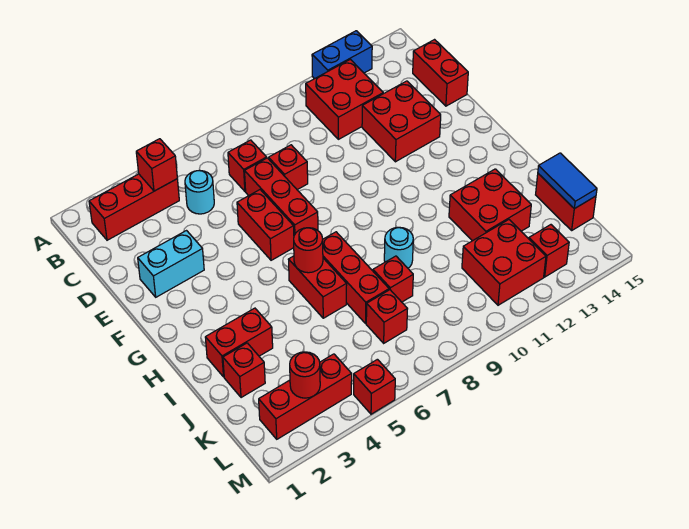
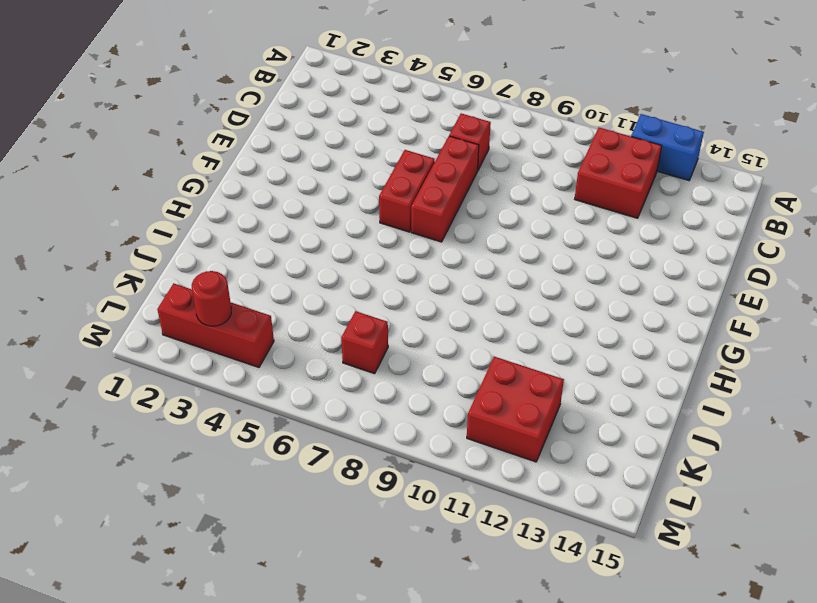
none -> red 1x3 brick [89,174,179,240]
none -> cyan 1x1 round brick [185,171,214,214]
none -> red 1x2 brick [413,40,468,106]

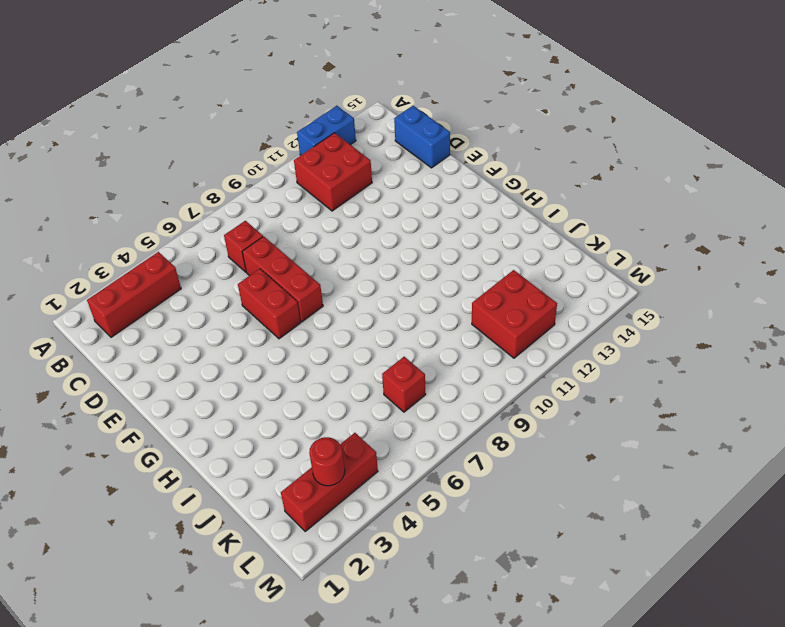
blue 1x2 brick [394,106,450,168] -> red 1x2 brick [413,40,468,106]
none -> cyan 1x1 round brick [185,171,214,214]
none -> red 1x1 brick [269,145,308,190]
none -> red 2x2 brick [362,81,441,162]

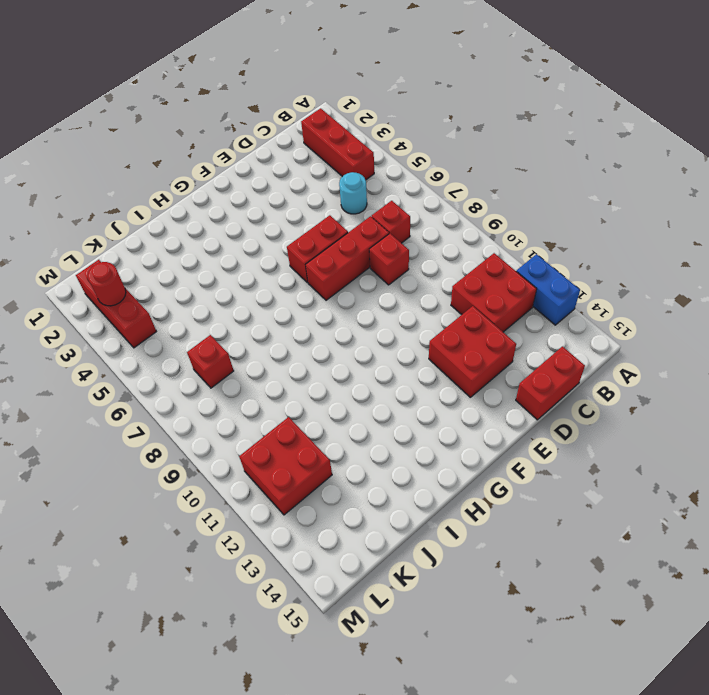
none -> cyan 1x2 brick [138,231,204,297]
none -> red 1x2 brick [288,256,347,318]
none -> red 1x3 brick [323,232,389,323]

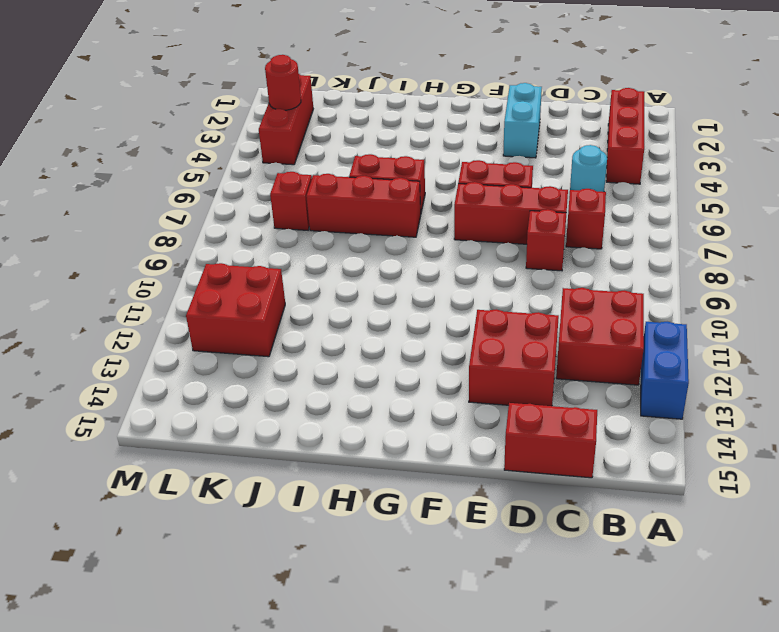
none -> red 1x2 brick [205,308,273,377]
none -> cyan 1x1 round brick [384,227,413,268]
none -> red 2x2 brick [449,169,531,241]

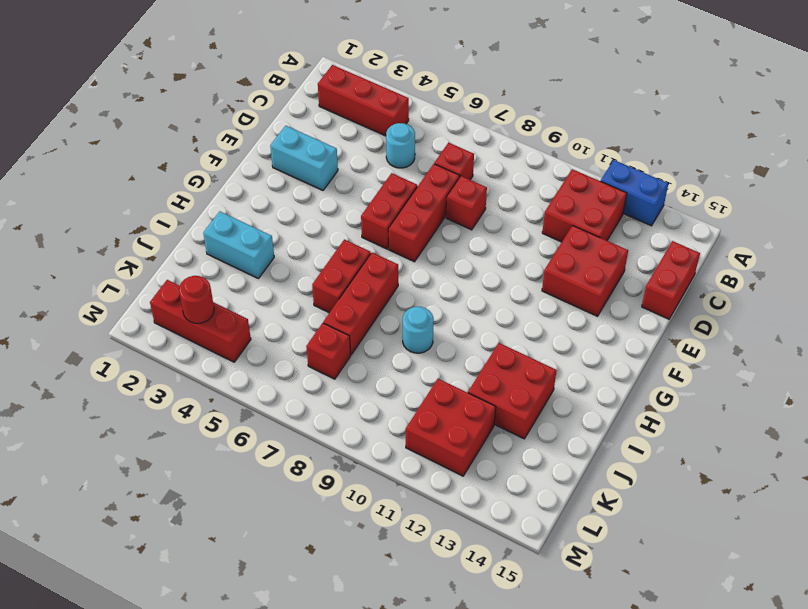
cyan 1x2 brick [203,211,274,278] -> red 1x2 brick [205,308,273,377]
none -> red 1x1 brick [223,343,265,398]
none -> red 1x1 brick [373,256,413,302]
none -> red 1x2 brick [536,174,596,230]

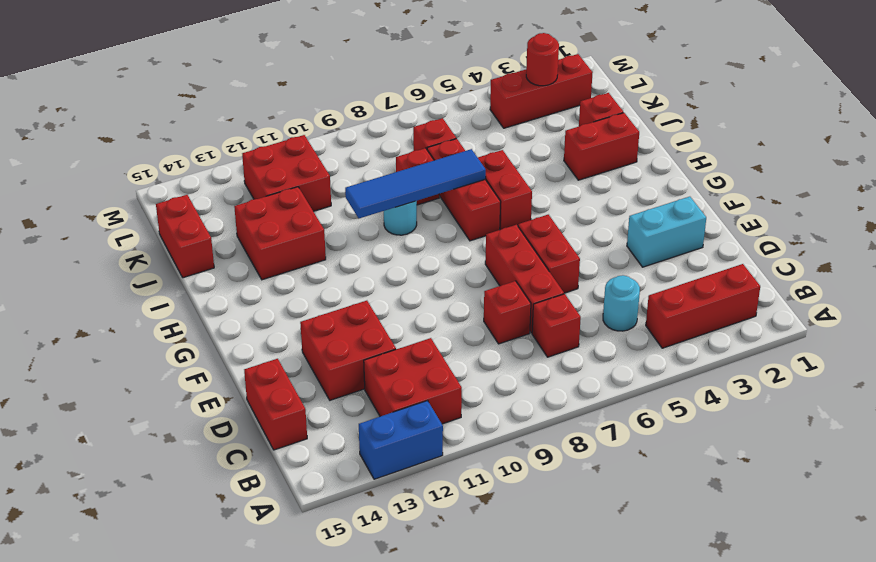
blue 1x4 tile [345,149,486,218] -> none
none -> red 1x1 brick [529,225,569,277]
none -> red 1x1 brick [354,359,395,414]
none -> red 1x1 brick [136,139,177,191]

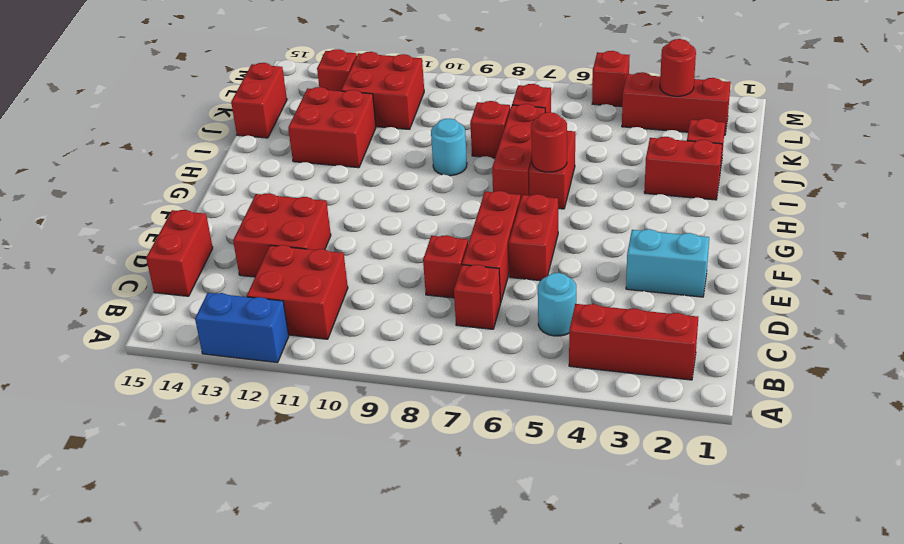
none -> red 1x1 brick [136,139,177,191]
none -> blue 1x2 tile [538,153,597,209]

